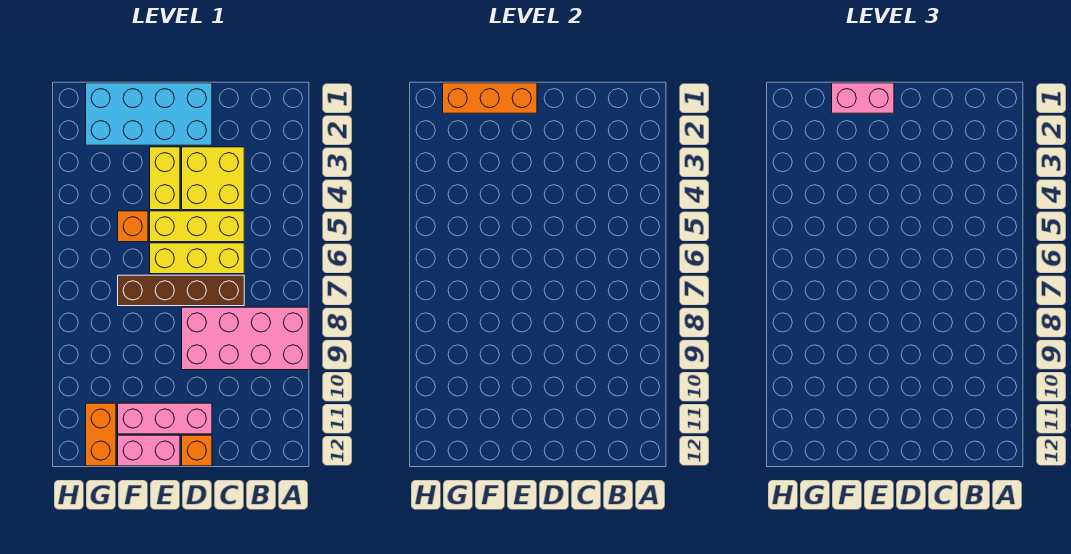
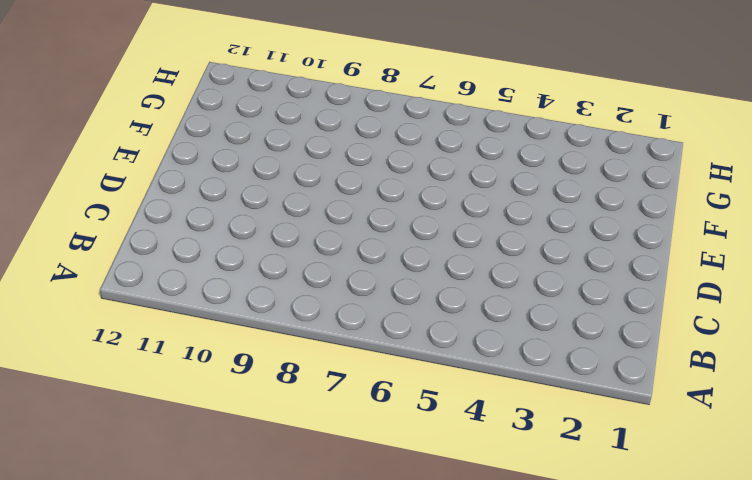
none -> pink 2x4 brick [182,307,308,370]
none -> yellow 2x2 brick [182,147,244,210]
none -> yellow 1x3 brick [150,211,244,242]

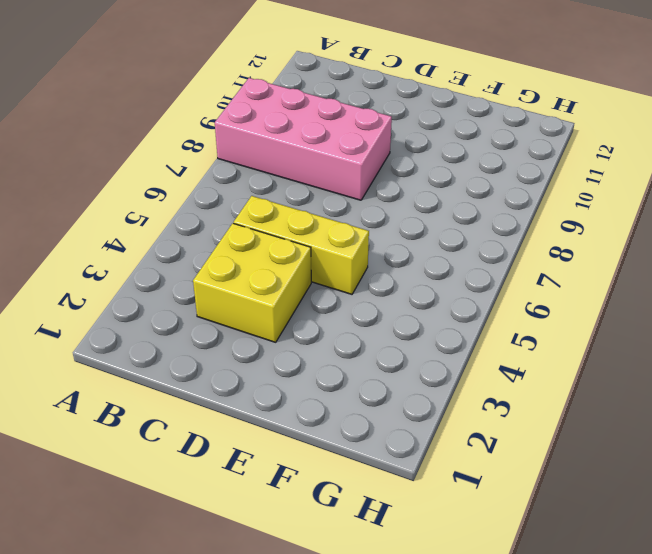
none -> yellow 1x3 brick [150,243,244,274]
none -> brown 1x4 brick [118,275,244,306]
none -> cyan 2x4 brick [86,83,212,145]

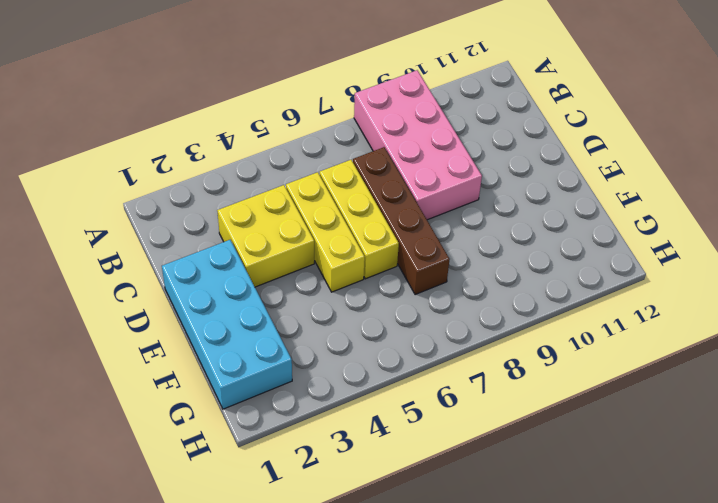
none -> pink 1x3 brick [118,403,212,434]
none -> orange 1x1 brick [182,435,212,466]
none -> yellow 1x2 brick [150,147,180,210]

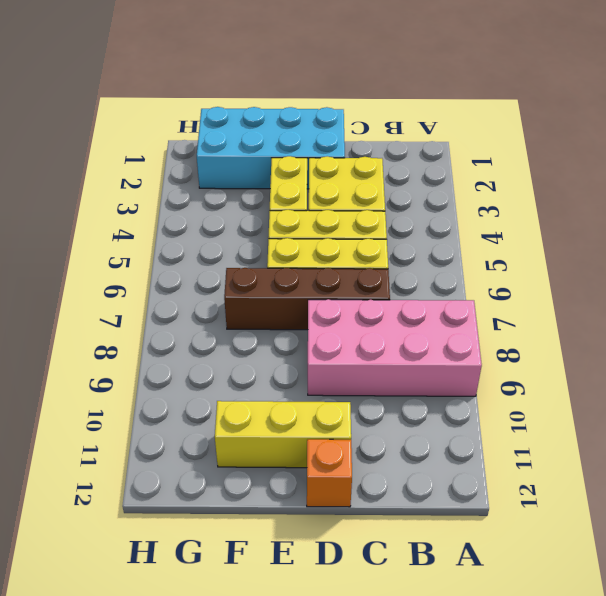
yellow 1x3 brick [215,401,351,468] -> pink 1x3 brick [118,403,212,434]
none -> pink 1x2 brick [118,435,180,466]
none -> orange 1x1 brick [118,211,148,242]
none -> orange 1x2 brick [86,403,116,466]

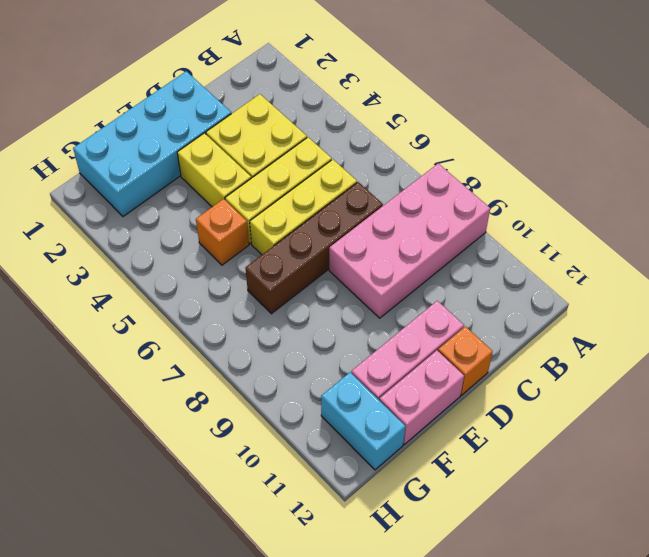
cyan 1x2 brick [321,372,405,470] -> orange 1x2 brick [86,403,116,466]
none -> orange 1x3 brick [443,83,537,113]
none -> pink 1x2 brick [832,83,894,113]

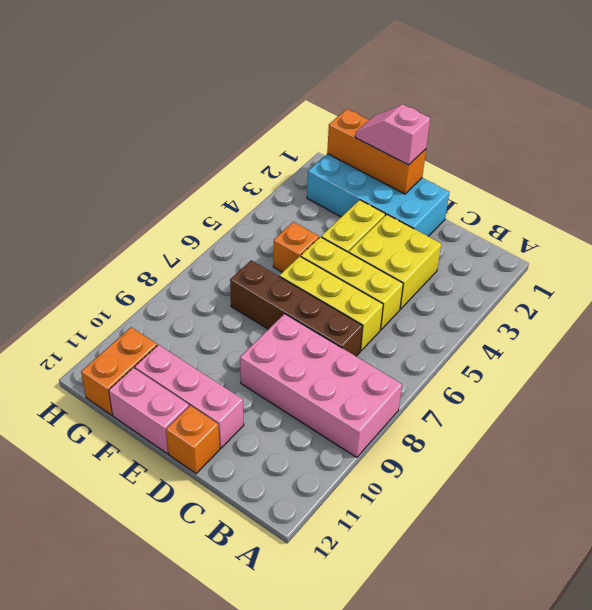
pink 1x2 slope [355,105,430,165] -> pink 1x2 brick [832,83,894,113]

